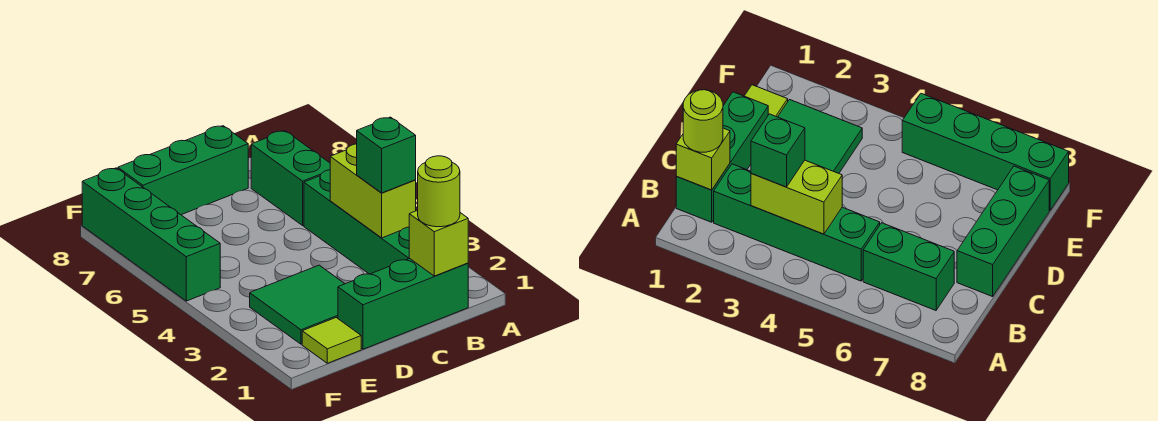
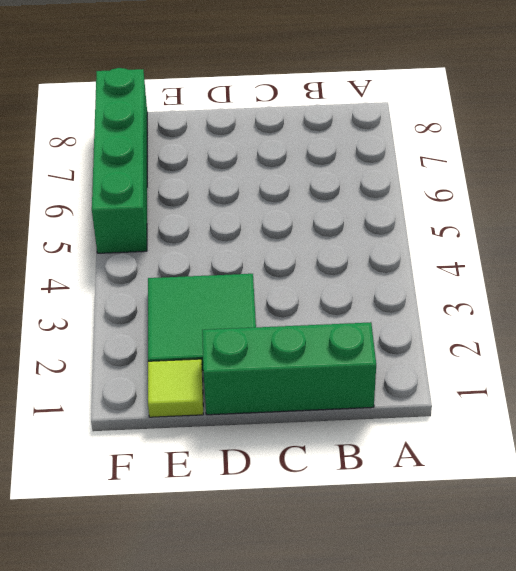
none -> green 1x4 brick [304,170,409,274]
none -> green 1x2 brick [251,131,330,225]

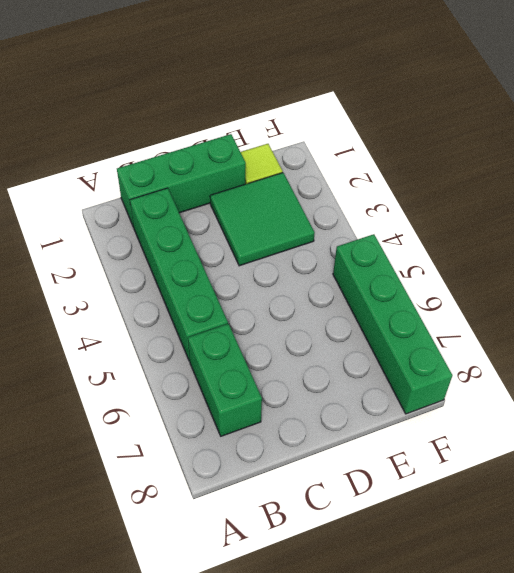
none -> green 1x3 brick [118,126,248,215]
none -> lime 1x1 brick [409,210,468,276]

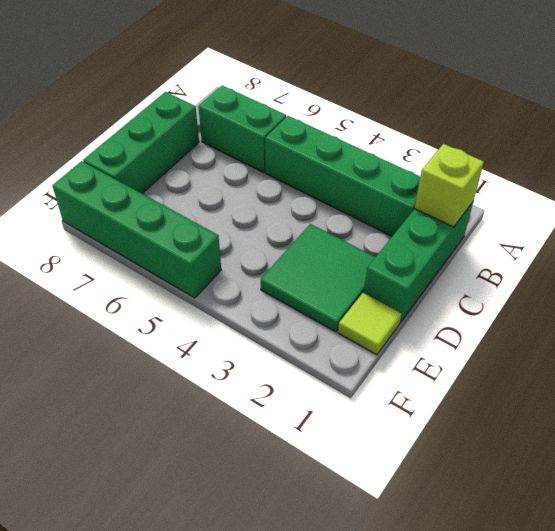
none -> lime 1x2 brick [330,144,416,238]
none -> lime 1x1 round brick [418,156,460,227]

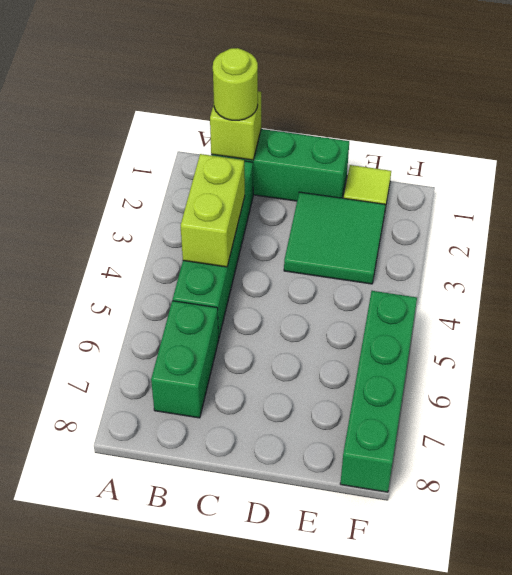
none -> green 1x3 brick [118,126,248,215]
none -> green 1x1 brick [357,117,416,193]

